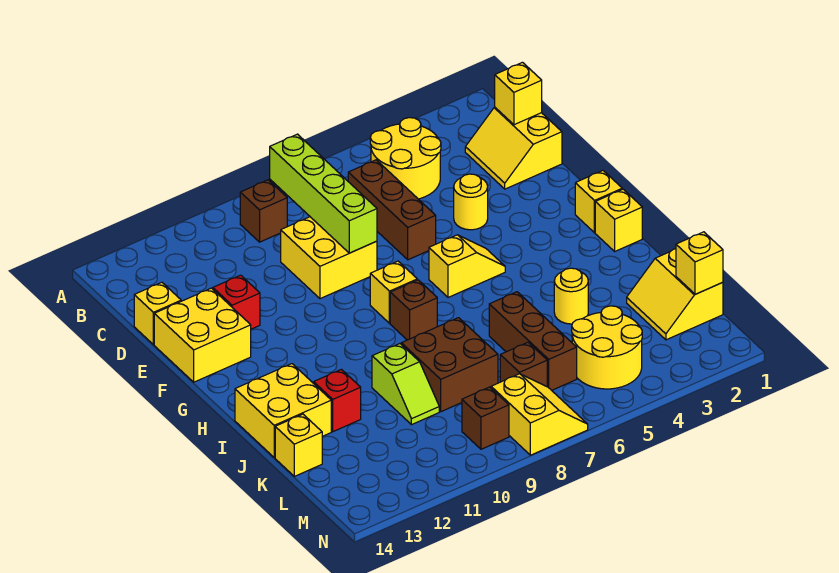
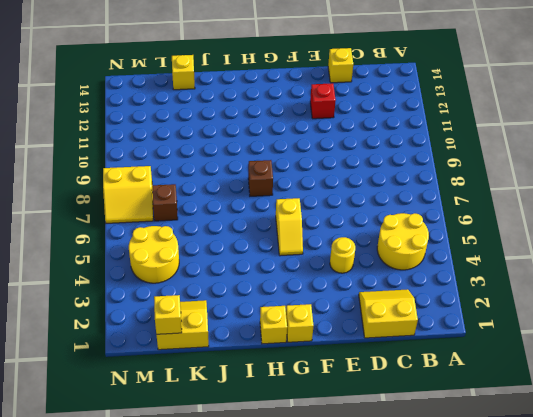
none -> brown 1x1 brick [240,180,287,242]
none -> brown 1x3 brick [348,160,436,260]
none -> yellow 2x2 brick [281,217,377,299]

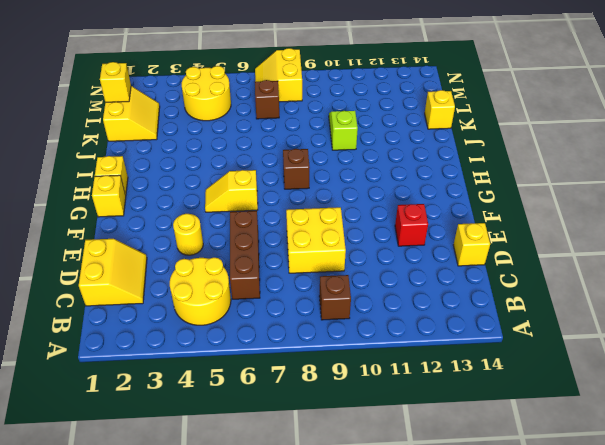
none -> yellow 2x2 brick [154,288,251,382]
none -> yellow 1x1 brick [370,261,417,323]
none -> yellow 2x2 brick [235,364,331,458]

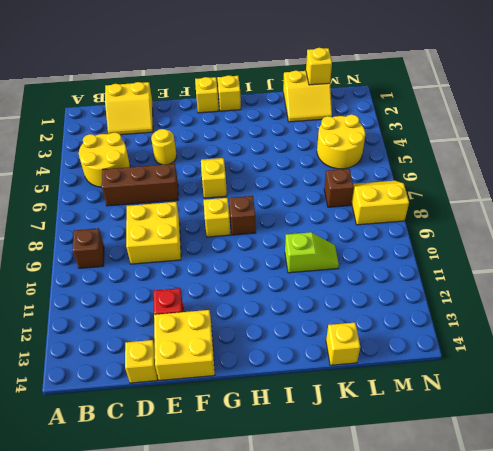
none -> yellow 2x2 brick [235,364,331,458]
none -> yellow 1x1 round brick [554,268,588,324]
none -> brown 1x3 brick [489,292,577,390]

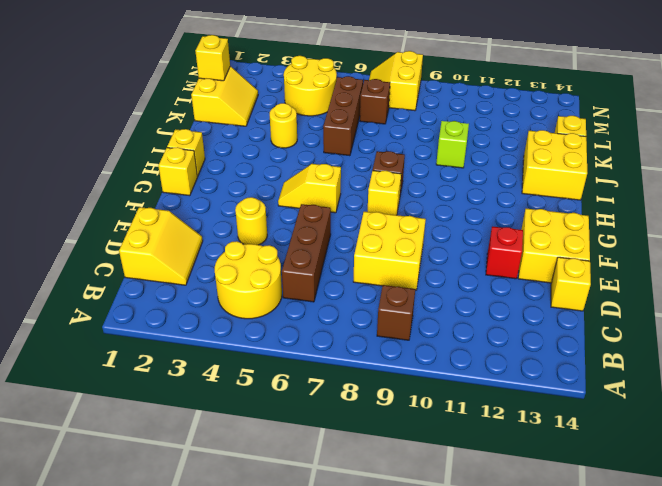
none -> brown 2x2 brick [401,318,498,412]
none -> red 1x1 brick [314,369,361,432]
none -> brown 1x1 brick [462,387,509,449]

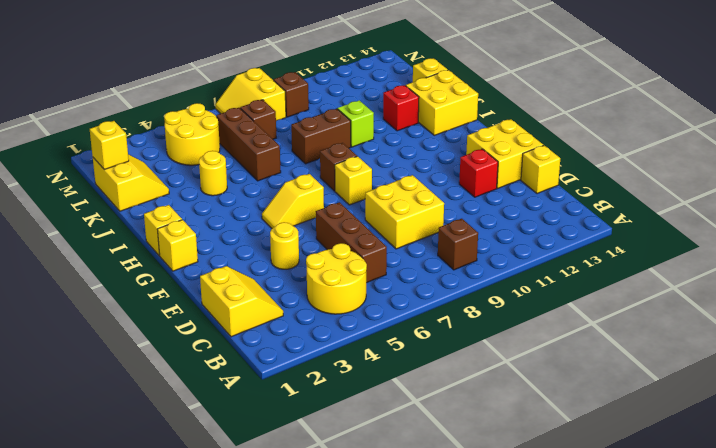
brown 1x2 brick [291,109,351,164] -> brown 2x2 brick [401,318,498,412]
none -> lime 1x4 brick [270,134,377,253]
none -> yellow 1x1 brick [495,62,542,125]

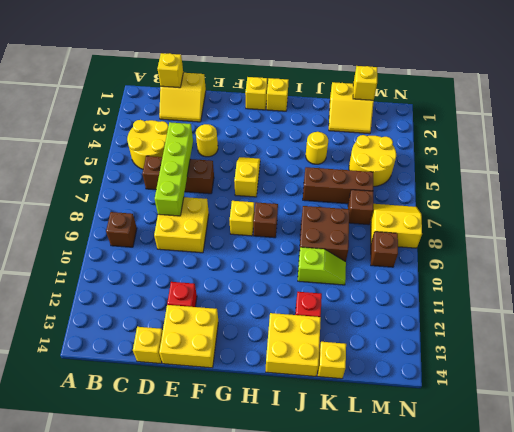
lime 1x4 brick [155,122,193,216] -> lime 1x4 brick turned to [270,134,377,253]

